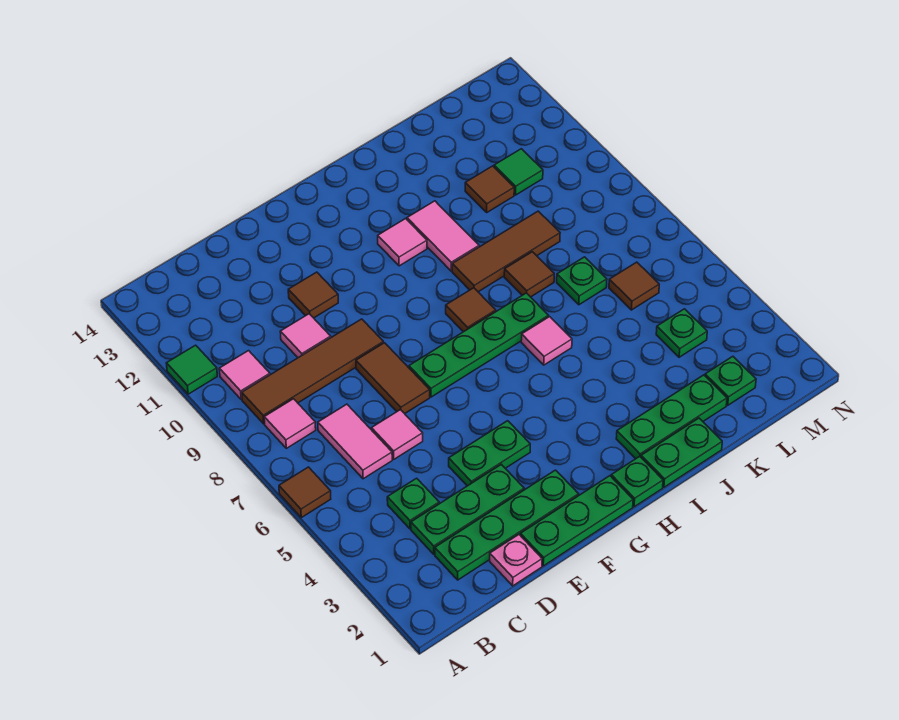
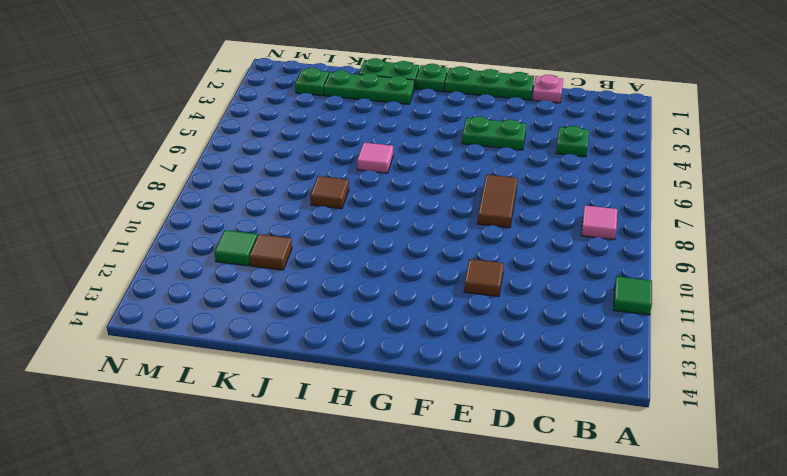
none -> brown 1x1 tile [279,467,331,518]
none -> brown 1x4 tile [242,319,383,424]
none -> pink 1x1 tile [219,351,270,399]
none -> green 1x4 plate [435,470,579,580]

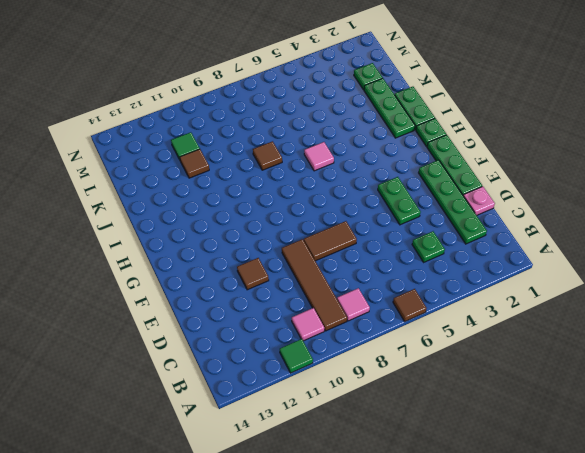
none -> green 1x3 plate [411,464,524,554]
none -> pink 1x2 tile [318,404,392,479]
none -> pink 1x1 tile [371,410,423,459]
none -> pink 1x1 tile [280,314,331,358]

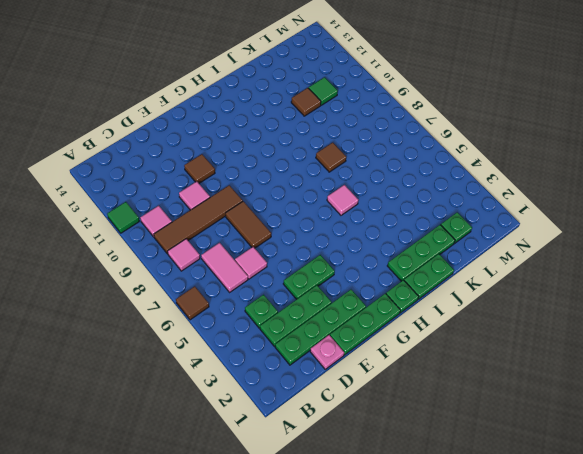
none -> green 1x4 plate [409,293,549,397]
none -> brown 1x1 tile [446,288,496,332]
none -> pink 1x1 tile [378,219,427,266]
none -> brown 1x3 tile [452,211,560,292]

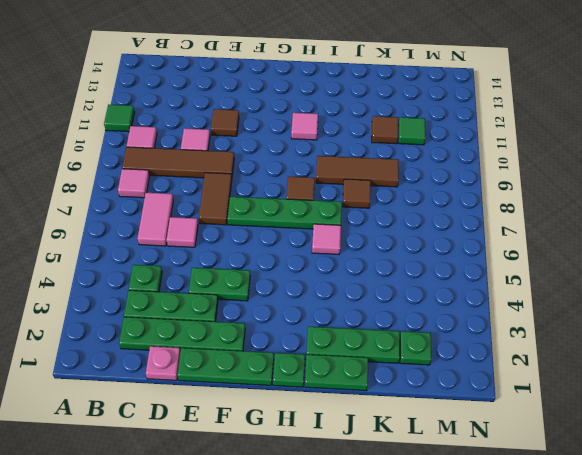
none -> brown 1x1 tile [279,467,331,518]
none -> pink 1x2 tile [407,201,479,271]
none -> green 1x1 plate [557,257,607,305]
none -> green 1x1 plate [656,309,707,357]

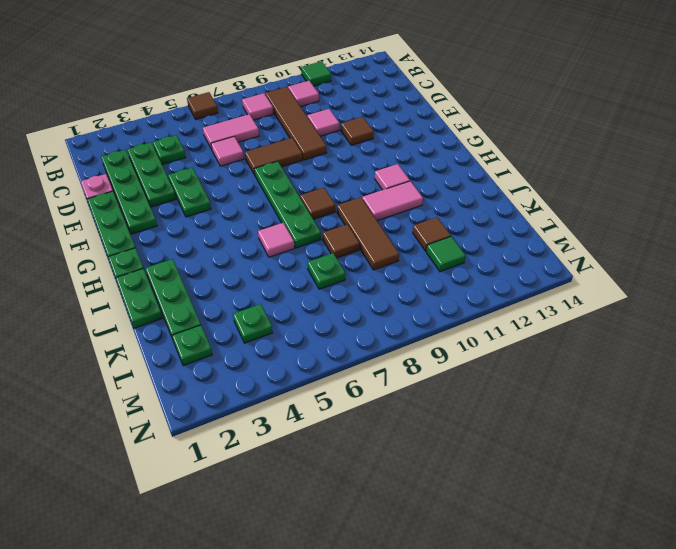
none -> brown 1x1 tile [609,262,659,310]

